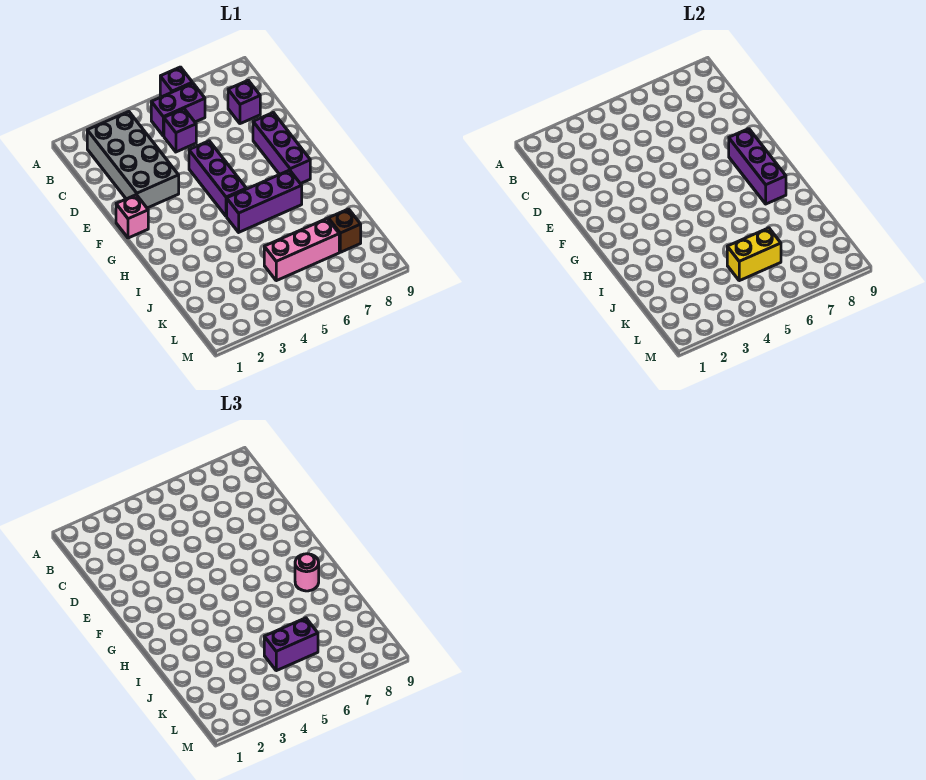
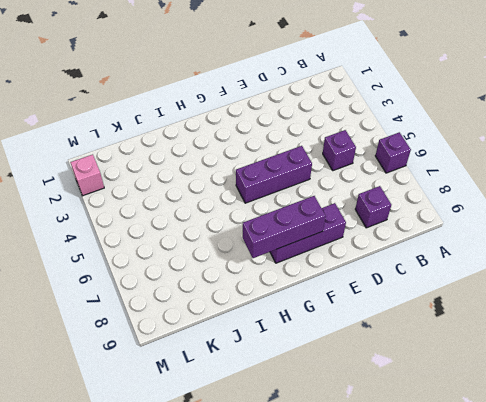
pink 1x1 brick [70,155,104,196] -> pink 1x1 brick moved to [116,195,148,238]
none -> grey 2x4 brick [87,112,179,208]
none -> purple 1x2 brick [151,83,205,136]
none -> purple 1x3 brick [227,170,302,232]

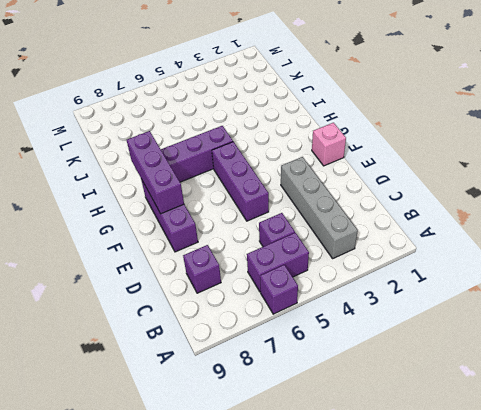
grey 1x4 brick [281,157,358,258] -> grey 2x4 brick [87,112,179,208]
none -> pink 1x3 brick [264,219,339,281]
none -> brown 1x1 brick [328,209,361,252]
none -> yellow 1x2 brick [727,228,781,281]

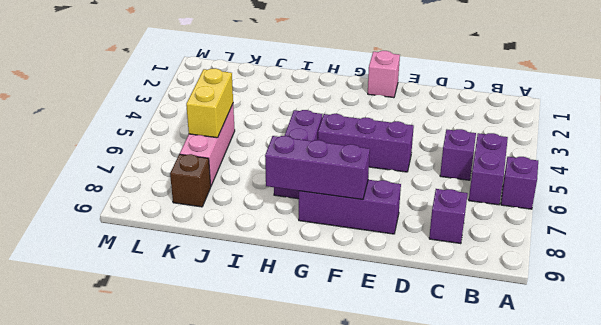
none -> grey 2x4 brick [87,112,179,208]
none -> pink 1x1 round brick [295,554,319,591]
none -> purple 1x2 brick [264,618,318,671]

